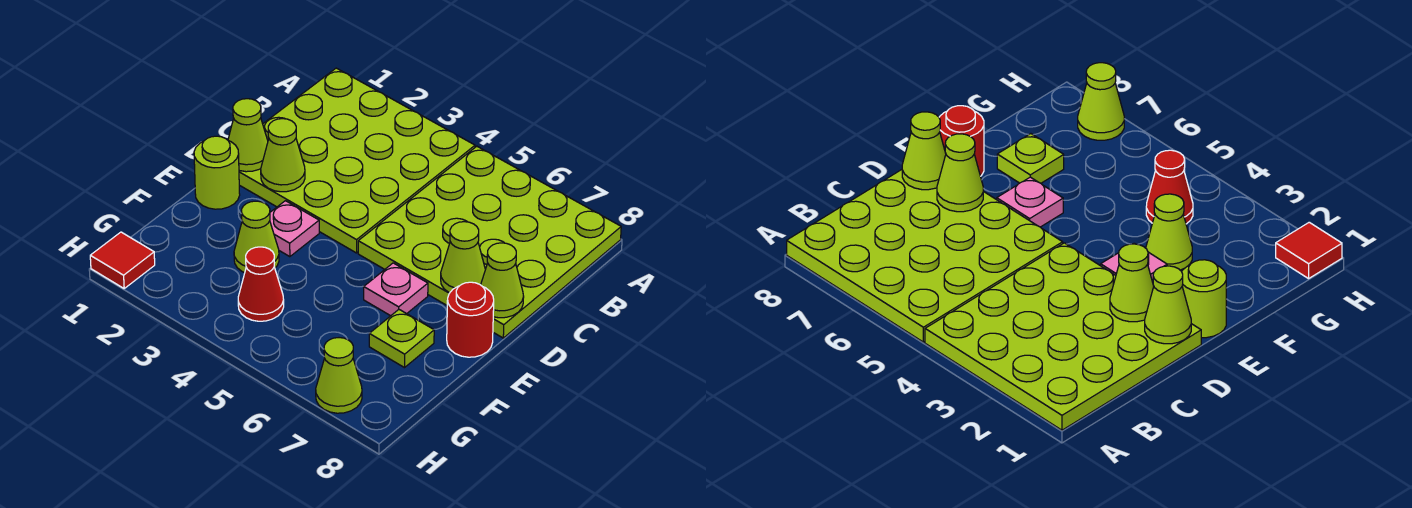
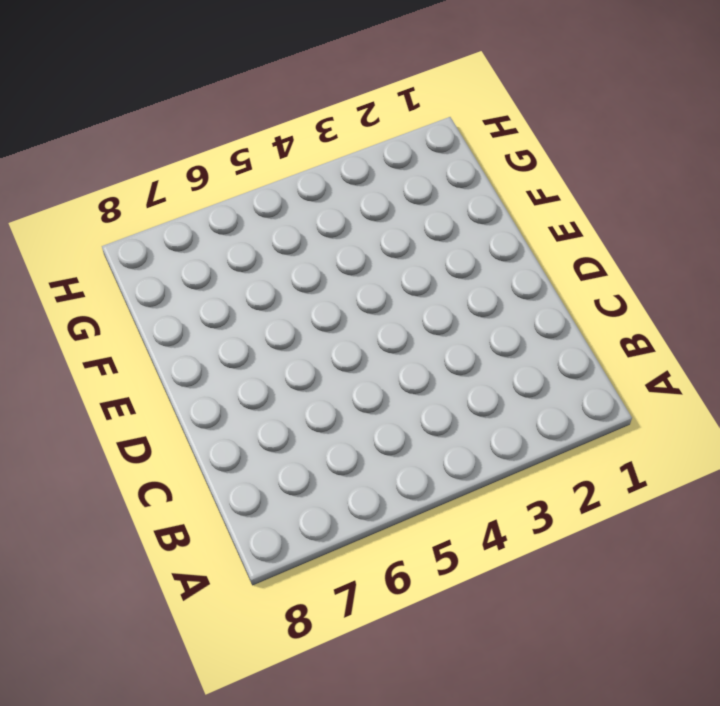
none -> lime 4x4 plate [239,68,475,253]
none -> lime 4x4 plate [358,146,621,338]
none -> lime 1x1 round brick [194,136,240,209]

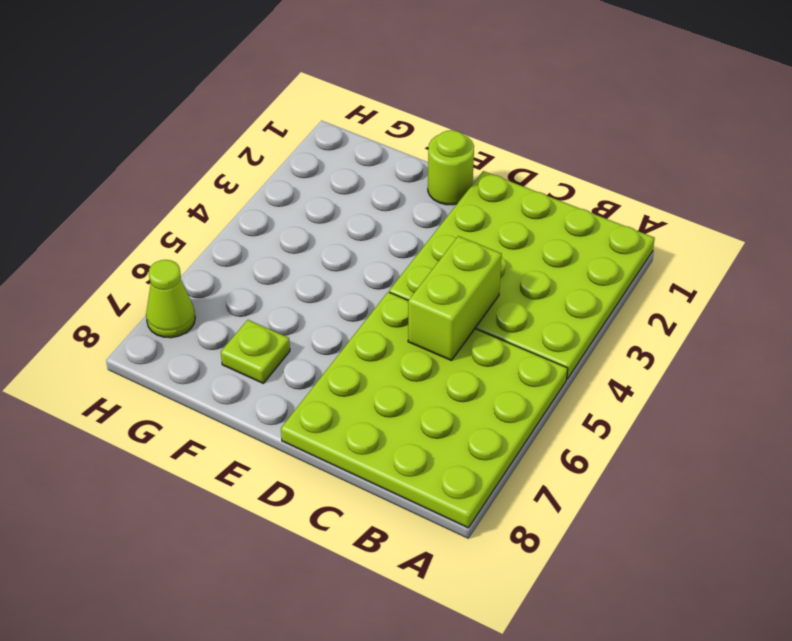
lime 1x2 brick [408,236,502,361] -> none
none -> pink 1x1 plate [270,201,319,257]
none -> pink 1x1 plate [364,263,428,316]
none -> red 1x1 round brick [447,282,494,357]

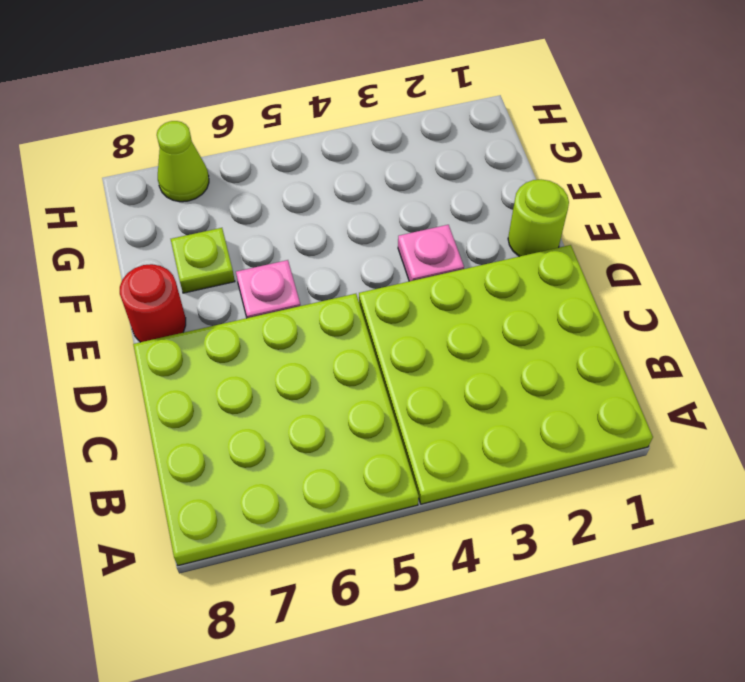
none -> lime 1x1 cone [234,201,279,273]
none -> red 1x1 cone [238,247,284,321]
none -> red 1x1 tile [90,232,155,288]

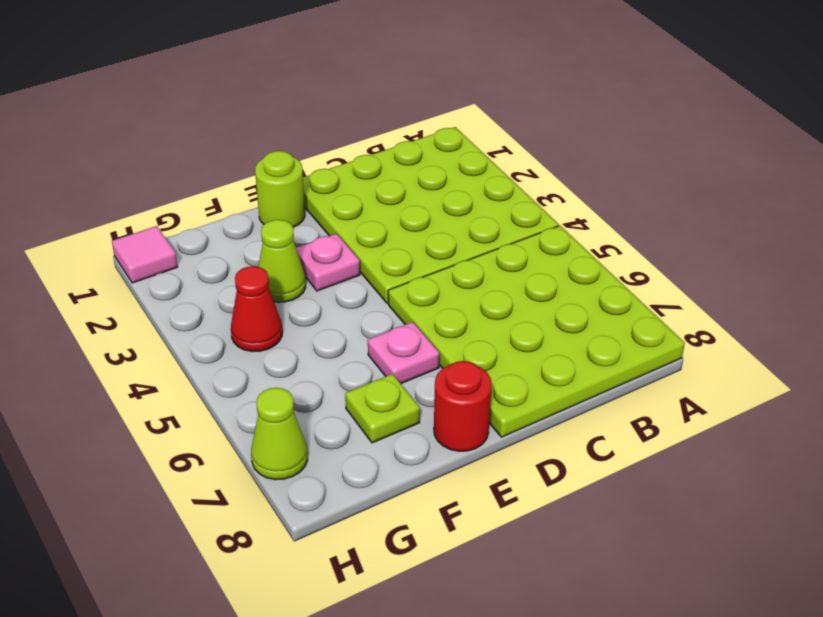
pink 1x1 tile [112,226,178,283] -> red 1x1 tile [90,232,155,288]
none -> lime 1x1 cone [228,99,268,172]
none -> lime 1x1 cone [261,119,305,192]
none -> lime 1x1 cone [441,222,485,293]

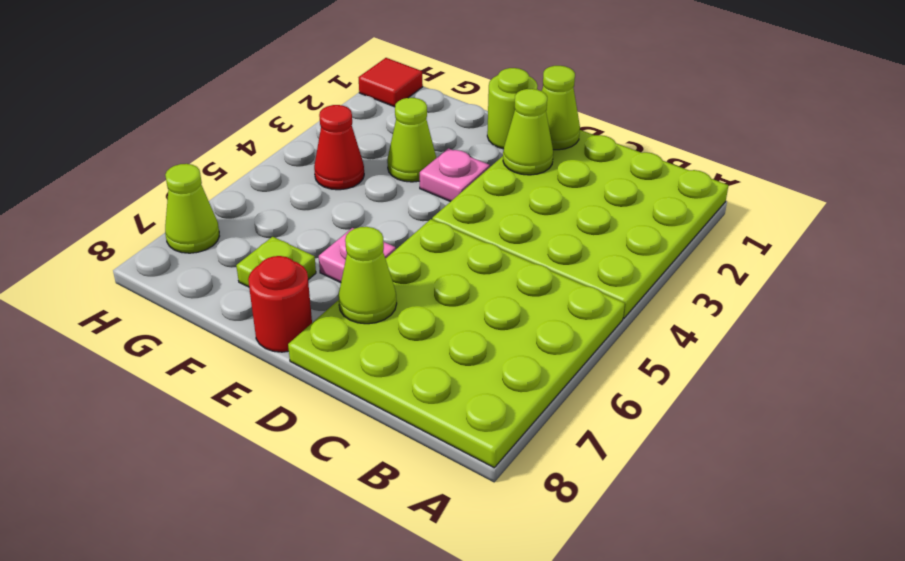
none -> lime 1x1 cone [481,243,524,318]

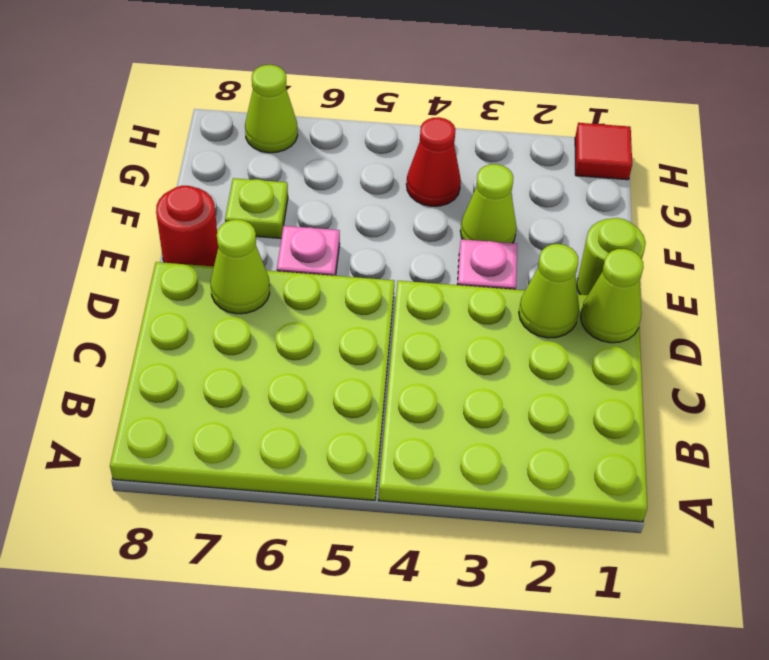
none -> lime 1x1 cone [481,243,524,318]

